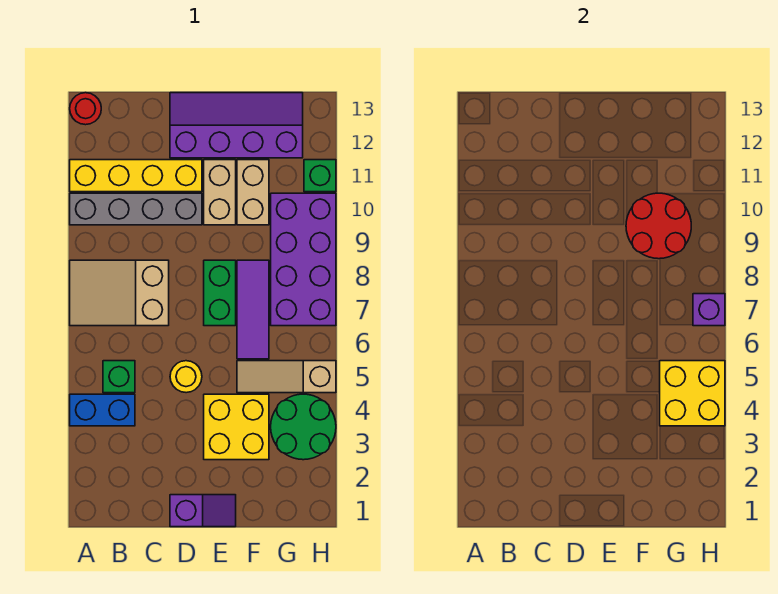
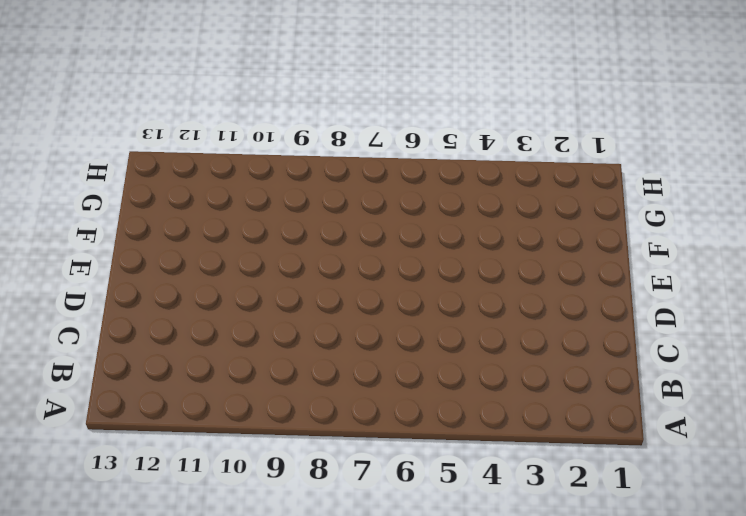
none -> blue 1x2 brick [70,394,135,426]
none -> tan 2x3 slope [70,260,169,326]
none -> grey 1x4 brick [70,193,202,225]

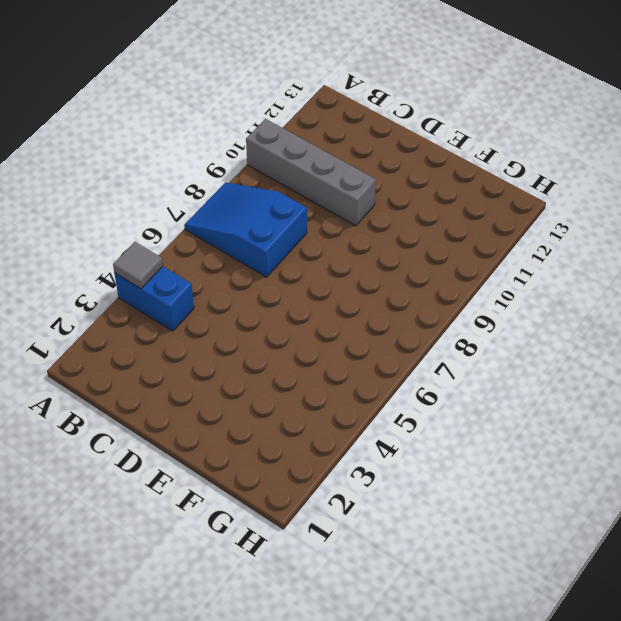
grey 1x1 tile [113,242,163,289] -> none
blue 2x3 slope [184,182,307,277] -> tan 2x3 slope [70,260,169,326]
none -> yellow 1x4 brick [70,160,202,192]
none -> red 1x1 round brick [70,93,101,125]
none -> green 1x1 brick [103,361,135,393]

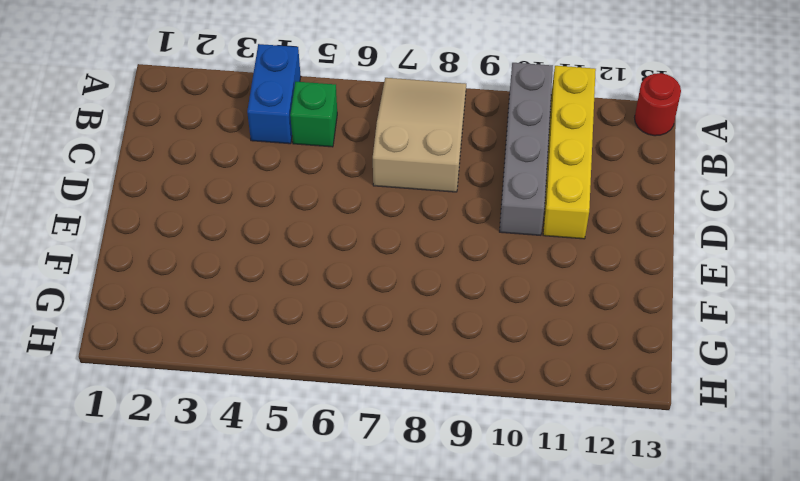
none -> purple 1x2 slope [170,495,236,527]
none -> yellow 1x1 round brick [170,361,202,393]
none -> purple 2x4 slope [170,93,303,158]

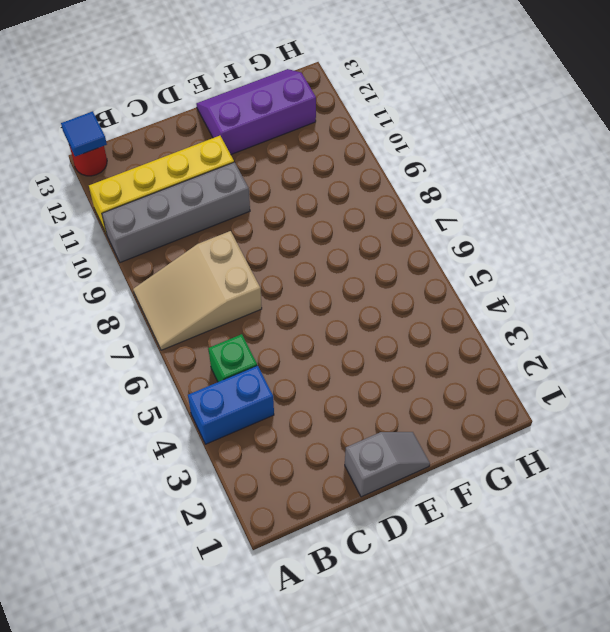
blue 1x1 tile [61,111,107,157] -> none
grey 1x2 slope [345,432,430,497] -> purple 1x2 slope [170,495,236,527]
purple 2x3 slope [196,69,316,154] -> purple 2x4 slope [170,93,303,158]
none -> yellow 1x1 round brick [170,361,202,393]
none -> yellow 2x2 brick [204,394,269,460]
none -> green 1x2 brick [204,260,236,326]

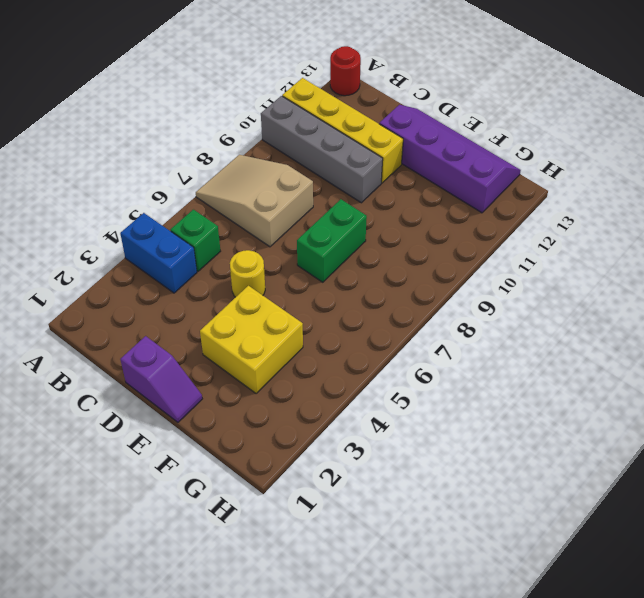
none -> tan 1x2 brick [204,160,236,225]
none -> tan 1x3 slope [237,361,336,393]
none -> purple 1x3 tile [237,260,269,359]

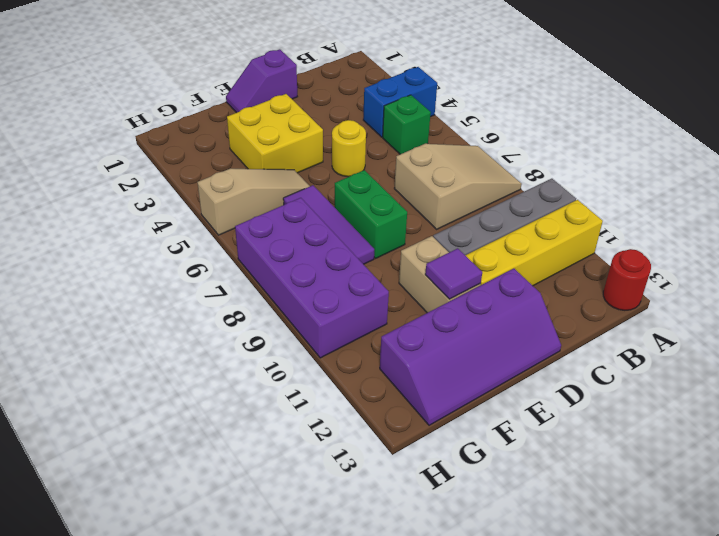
purple 1x1 tile [425,248,482,299] -> none
none -> tan 1x2 brick [237,160,269,225]
none -> green 2x2 round brick [271,394,336,460]
none -> green 1x1 brick [304,160,336,192]

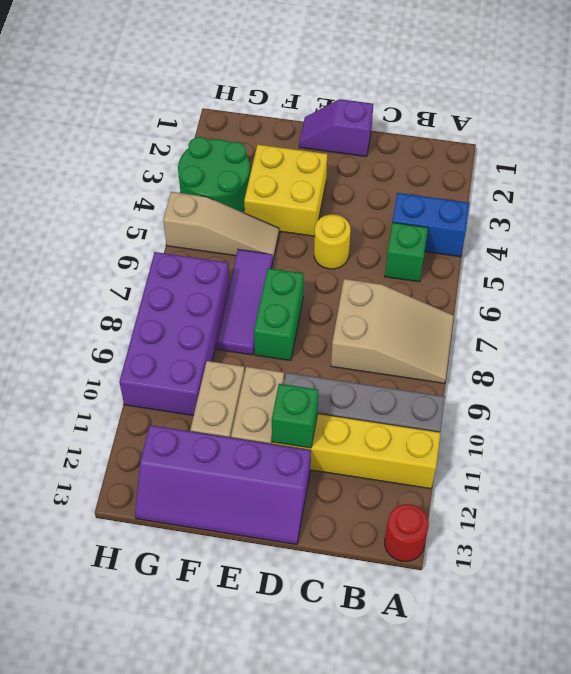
green 1x1 brick [272,384,319,448] -> green 1x1 brick moved to [304,160,336,192]
none -> red 2x2 round brick [626,193,691,259]
none -> yellow 2x2 brick [660,361,725,426]
none -> purple 1x1 brick [693,294,725,326]

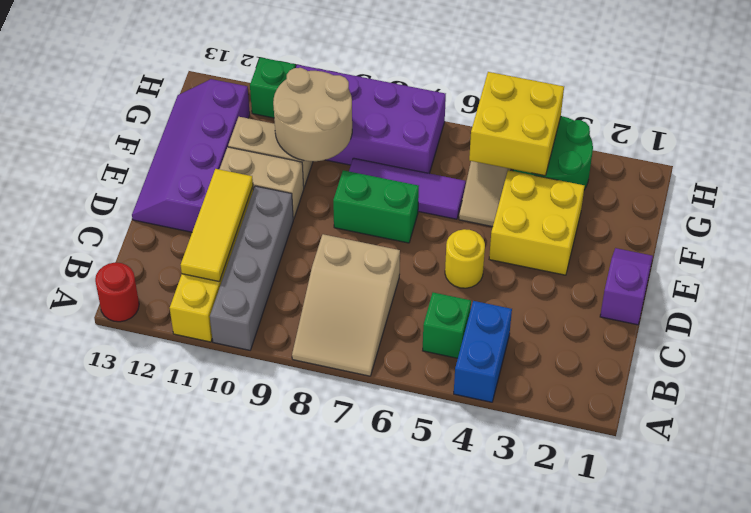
yellow 1x3 tile [181,169,253,282] -> none
tan 2x2 round brick [273,68,352,161] -> red 2x2 round brick [626,193,691,259]
none -> purple 1x1 brick [693,294,725,326]

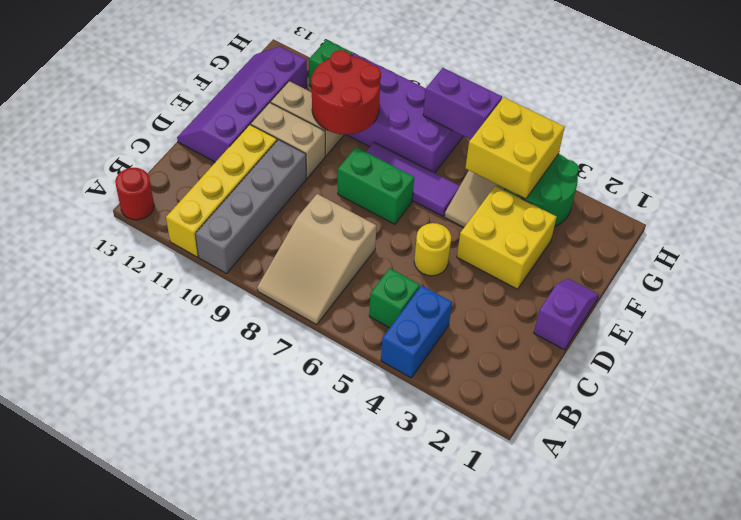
purple 1x2 brick [423,68,502,139] -> purple 1x1 brick [693,294,725,326]

